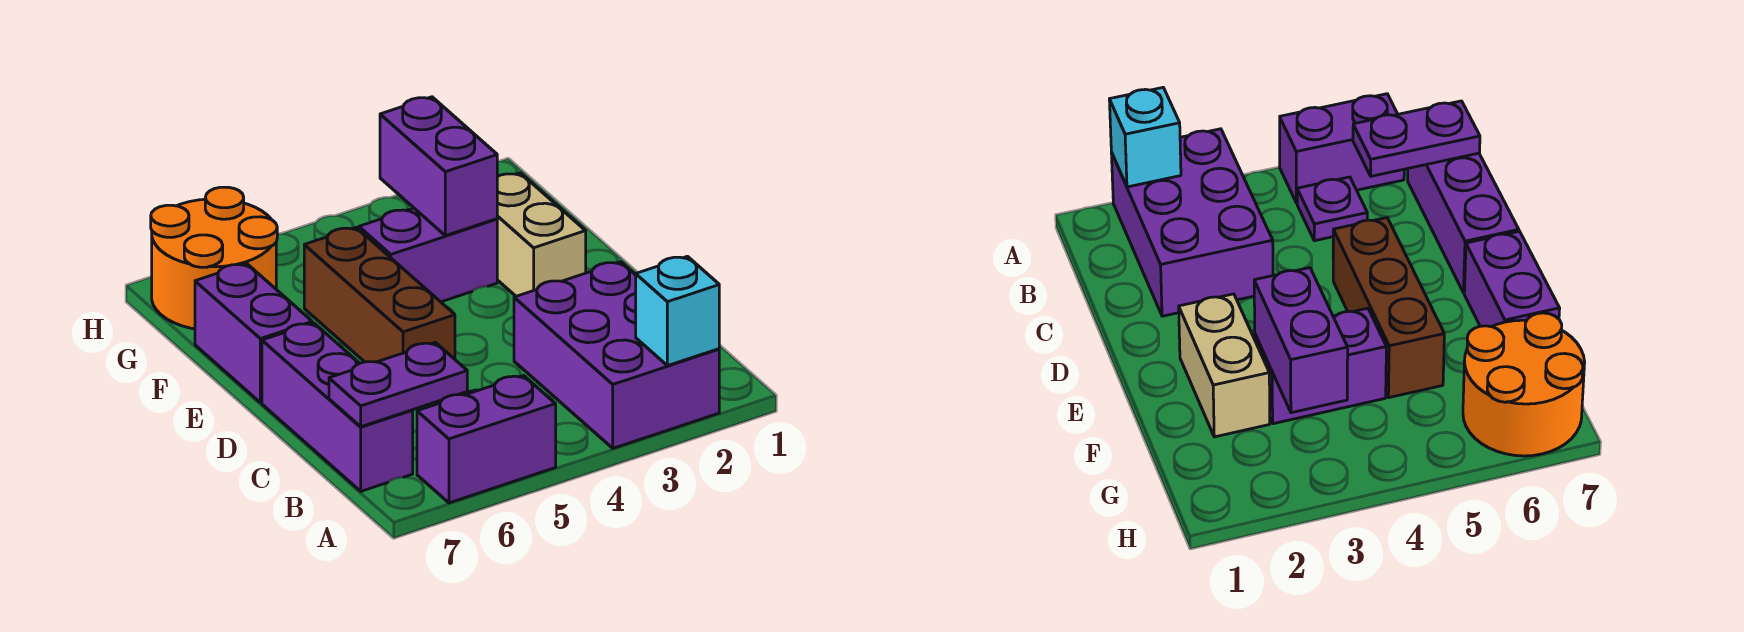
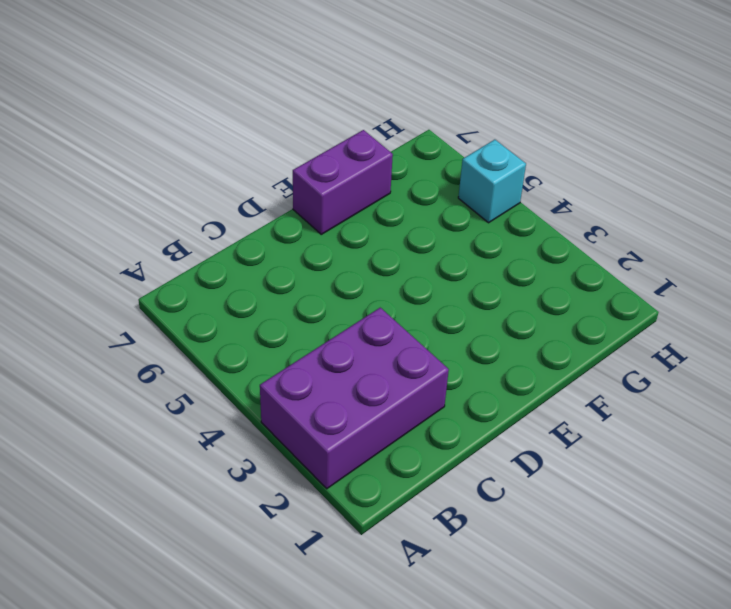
cyan 1x1 brick [458,140,526,223] -> cyan 1x1 brick moved to [636,256,719,366]
none -> purple 1x2 brick [417,376,556,503]
none -> purple 1x1 plate [1297,177,1367,241]
none -> purple 1x3 brick [262,323,413,491]

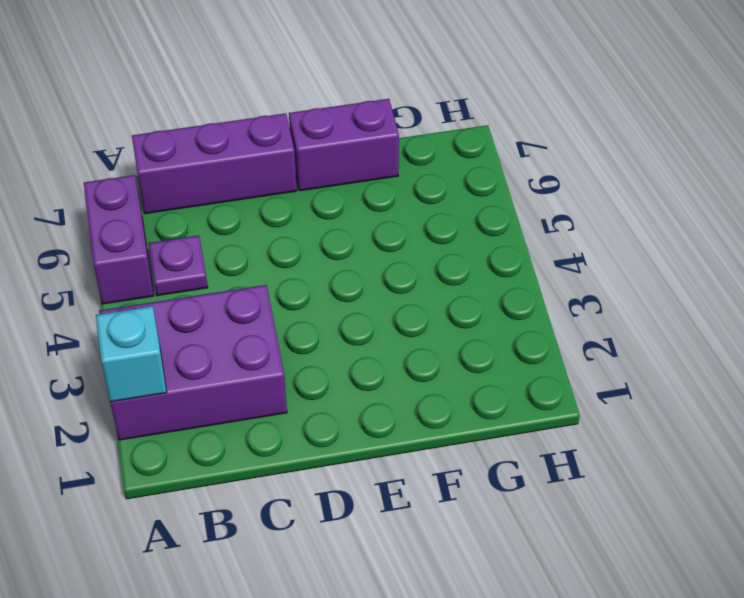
none -> brown 1x3 brick [304,227,455,362]
none -> tan 1x2 brick [497,173,586,296]
none -> purple 1x2 brick [359,208,497,302]

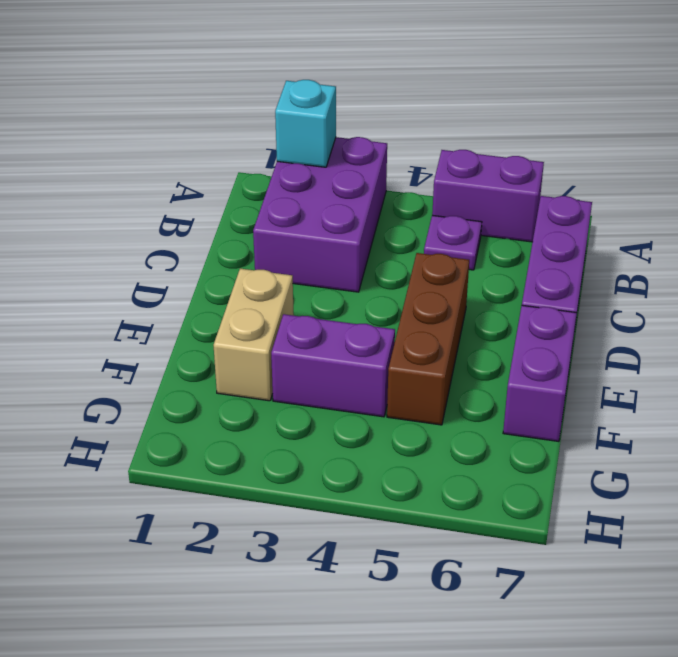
none -> orange 2x2 round brick [151,187,277,329]
none -> purple 1x2 plate [329,343,467,427]
none -> purple 1x2 brick [380,97,497,236]

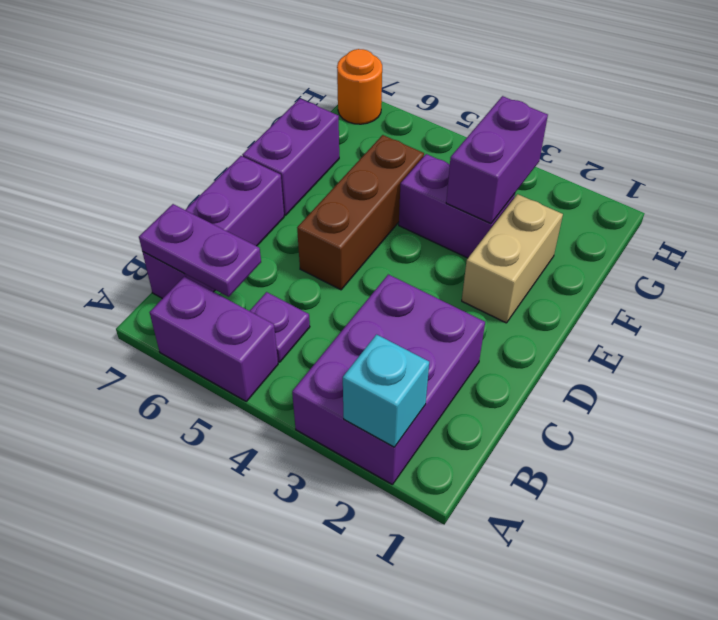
orange 1x1 round brick [337,49,382,124] -> orange 2x2 round brick [151,187,277,329]

